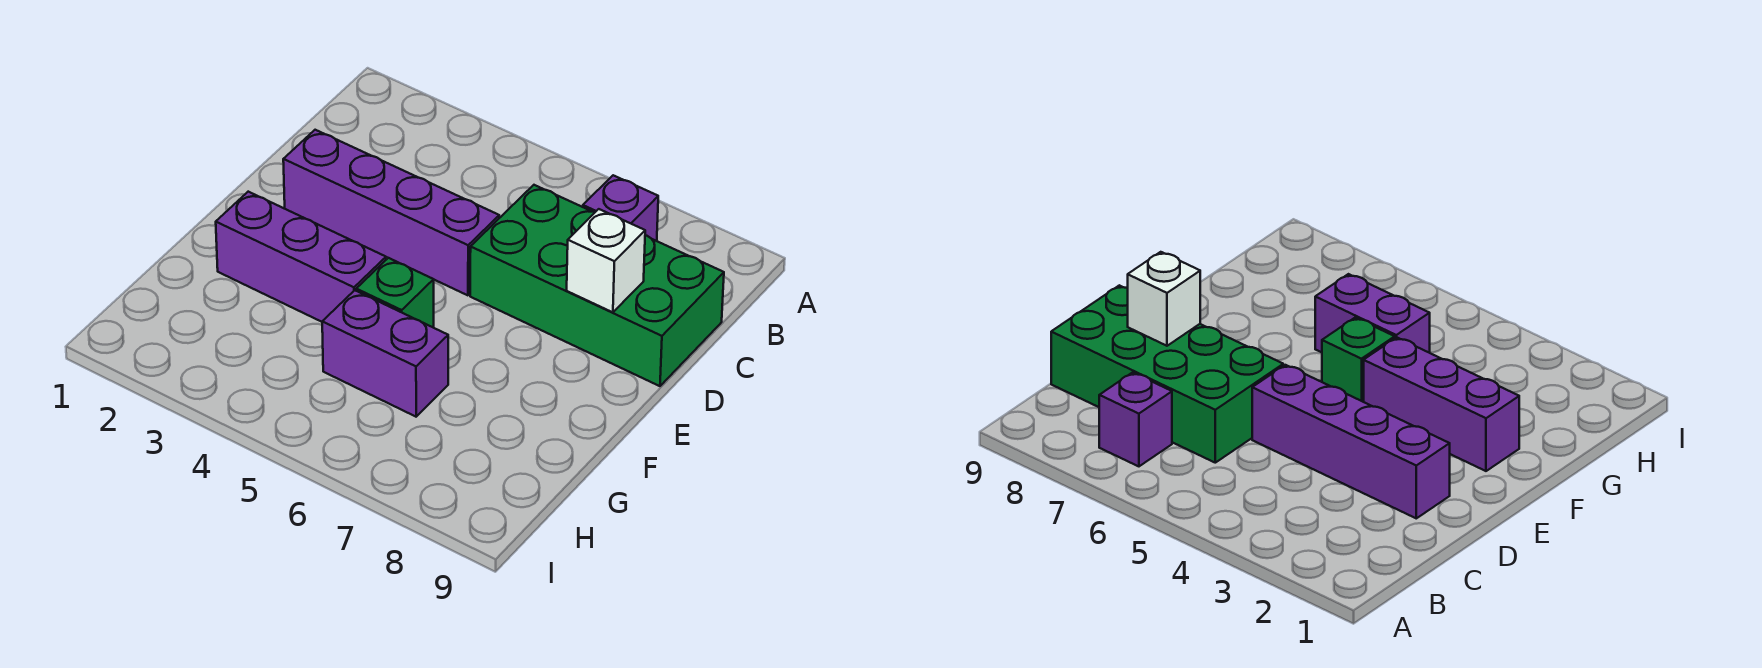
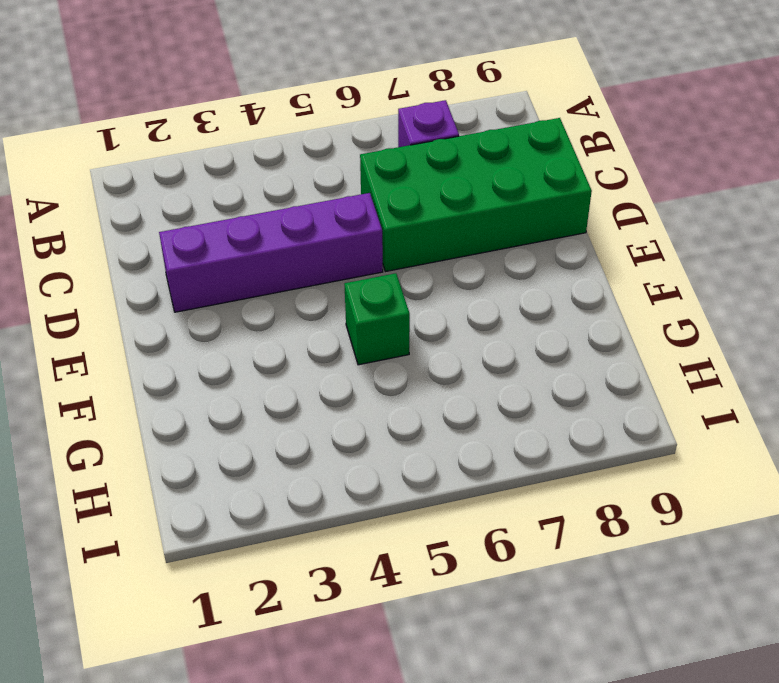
none -> purple 1x3 brick [216,192,386,322]
none -> purple 1x2 brick [322,290,448,417]

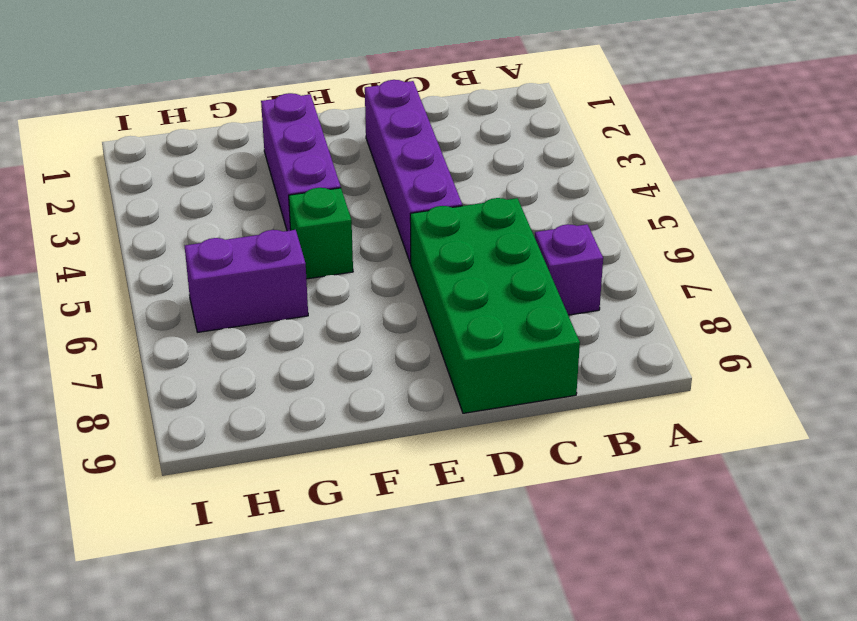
purple 1x2 brick [185,230,308,332] -> purple 1x2 brick turned to [322,290,448,417]
none -> white 1x1 brick [567,209,645,312]

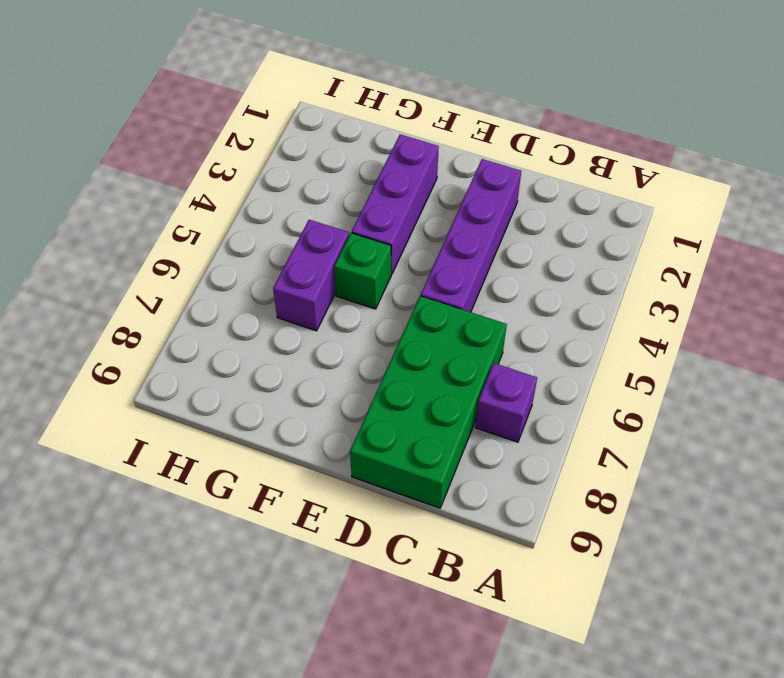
none -> white 1x1 brick [567,209,645,312]

